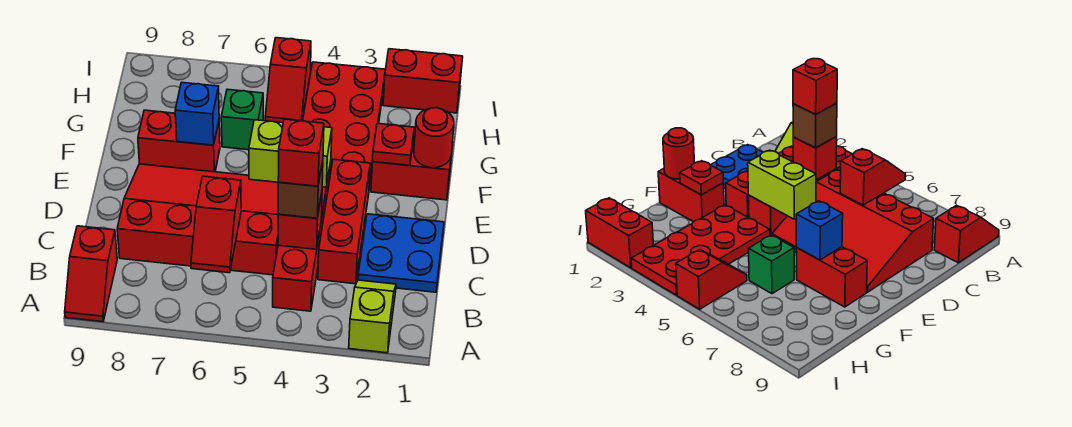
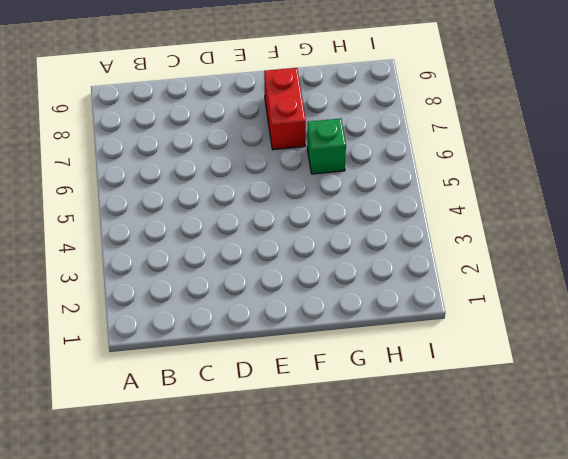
none -> lime 1x2 slope [349,280,396,353]
none -> red 1x2 slope [65,226,117,322]
none -> red 1x4 brick [273,162,331,311]

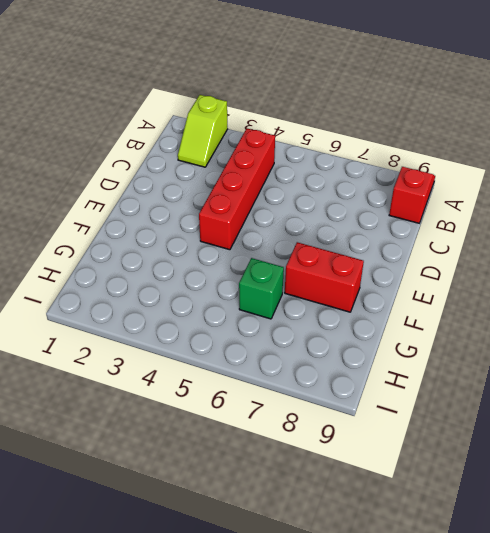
none -> blue 2x2 plate [358,214,444,292]
none -> red 1x3 brick [318,159,370,284]
none -> red 3x4 slope [117,164,278,275]

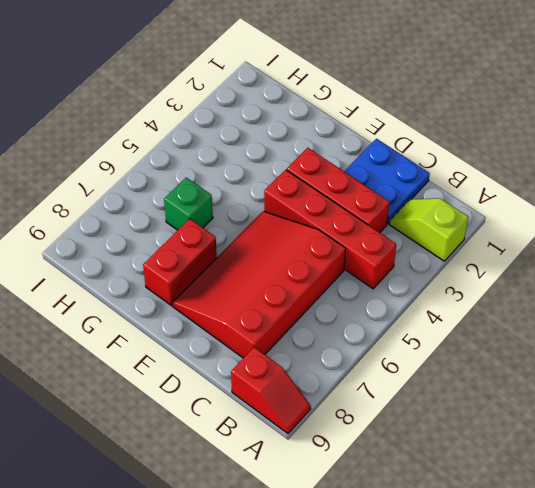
none -> red 1x2 brick [371,138,453,200]
none -> red 2x4 plate [303,62,386,188]
none -> red 1x2 slope [265,38,311,123]

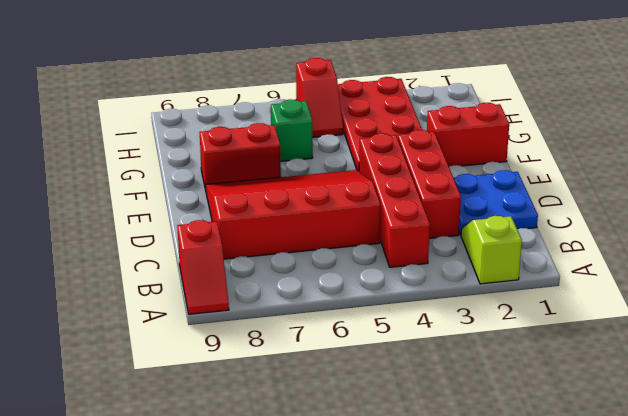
none -> red 1x2 brick [383,49,463,113]
none -> red 1x2 slope [191,176,241,273]
none -> red 1x1 brick [278,193,322,249]

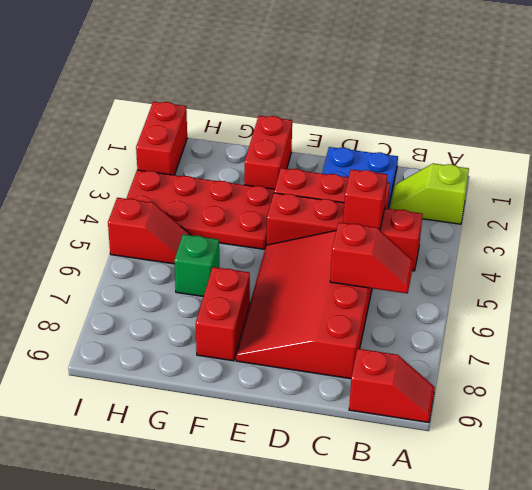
none -> lime 1x2 brick [249,120,332,187]
none -> red 1x1 round brick [414,108,454,168]
none -> red 1x1 plate [372,123,414,165]

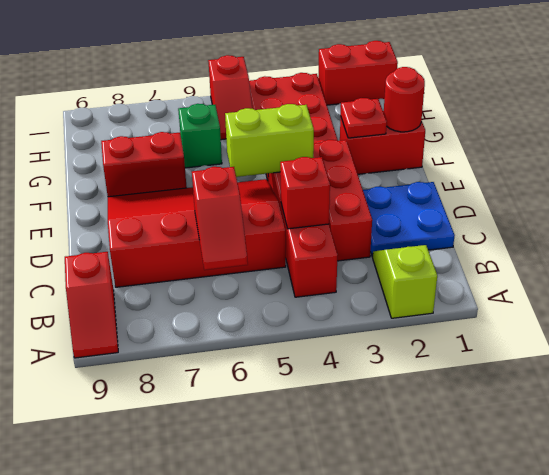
none -> blue 1x1 brick [175,82,219,145]
none -> brown 1x1 brick [278,160,323,218]
none -> red 1x1 brick [278,119,324,186]

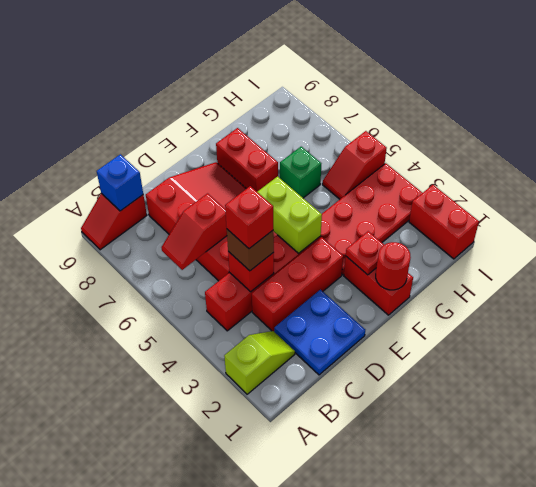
blue 1x1 brick [97,154,143,211] -> blue 1x1 brick moved to [175,82,219,145]

